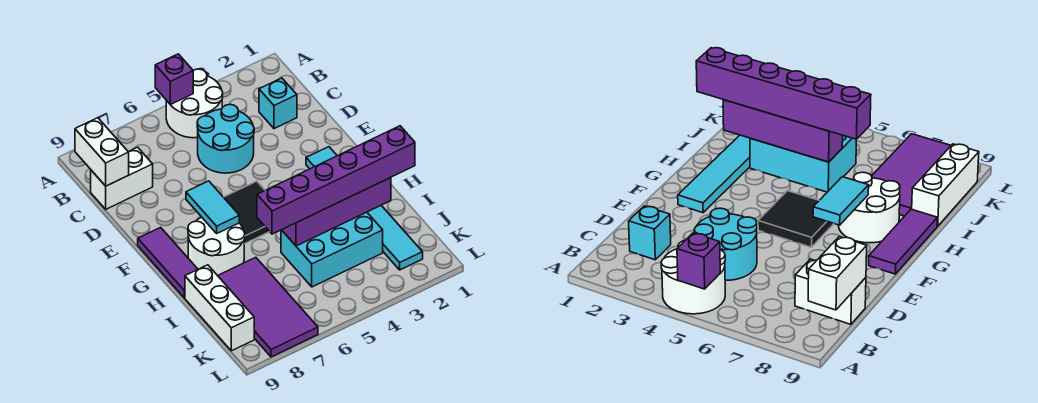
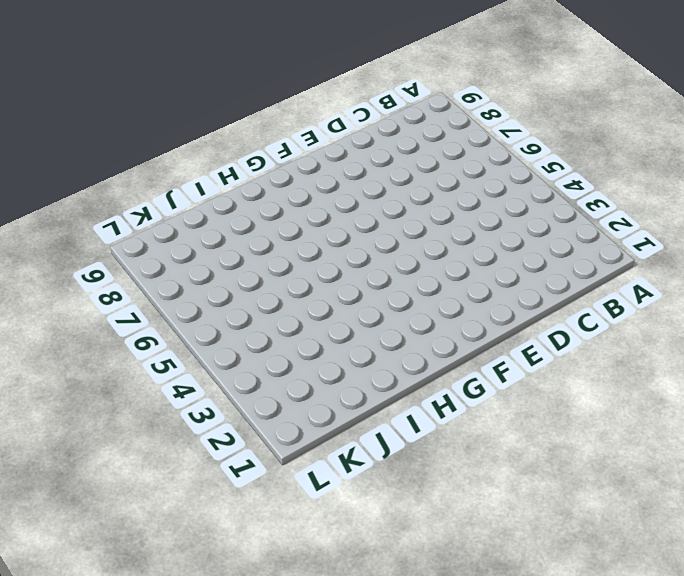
none -> white 2x2 round brick [166,69,223,138]
none -> cyan 1x1 brick [259,78,297,129]
none -> cyan 2x2 round brick [197,104,254,173]

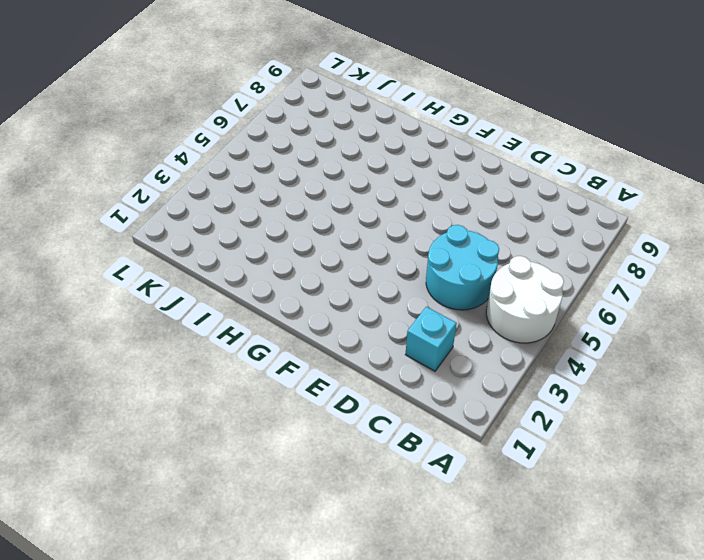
none -> white 1x2 brick [91,147,153,209]
none -> cyan 1x6 tile [306,147,423,270]
none -> black 2x2 tile [224,181,270,244]

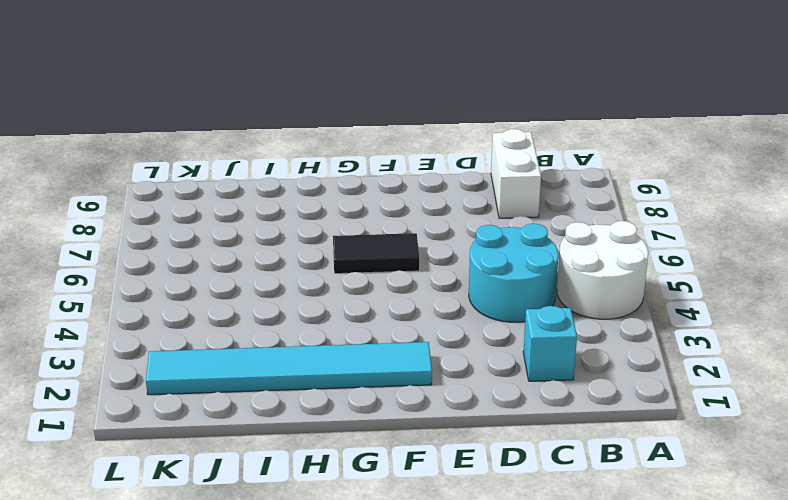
black 1x2 tile [333,233,419,274] -> black 2x2 tile [224,181,270,244]
none -> purple 1x3 tile [138,227,198,298]
none -> white 2x2 round brick [188,217,245,276]
none -> cyan 2x3 brick [281,212,383,287]

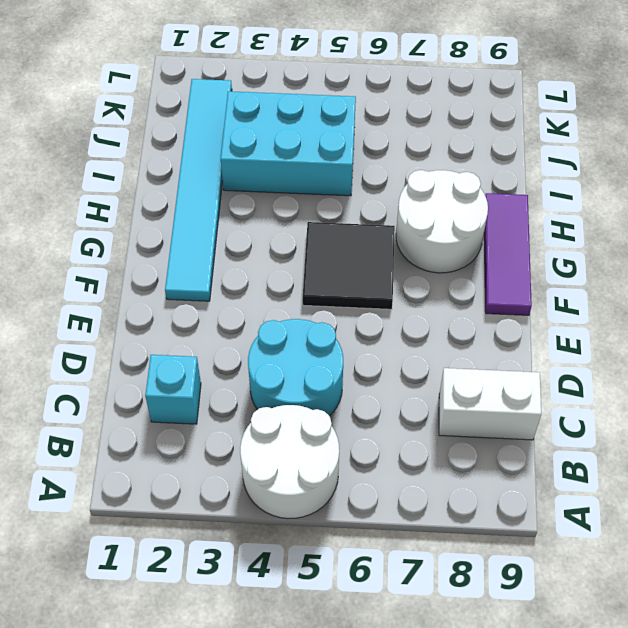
none -> purple 2x4 tile [218,257,318,357]
none -> white 1x3 brick [185,265,254,351]
none -> purple 1x1 brick [155,54,193,105]

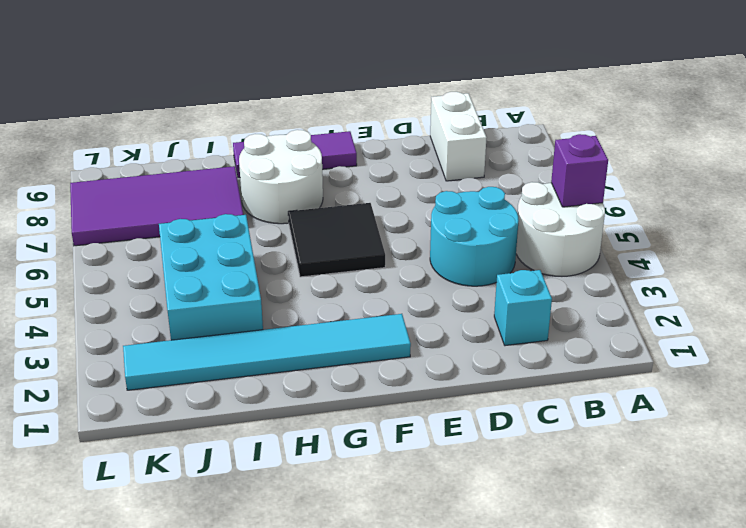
none -> white 1x3 brick [185,265,254,351]
none -> white 1x2 brick [75,118,129,186]
none -> cyan 1x2 tile [186,181,239,233]

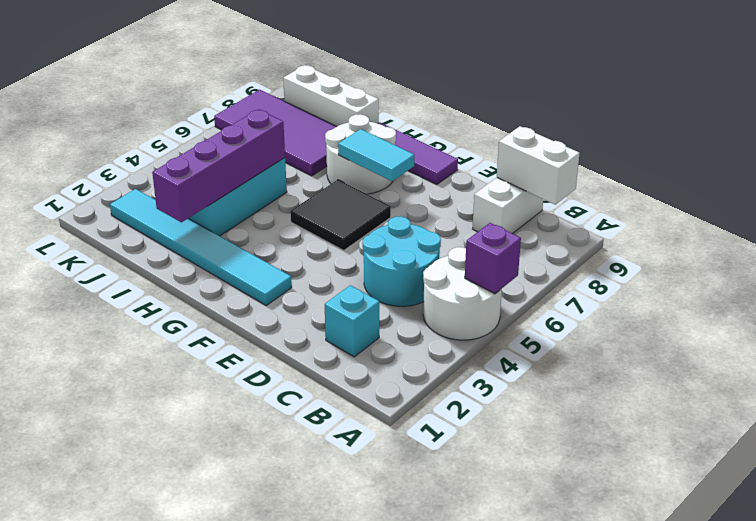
none -> purple 1x6 brick [257,126,415,234]

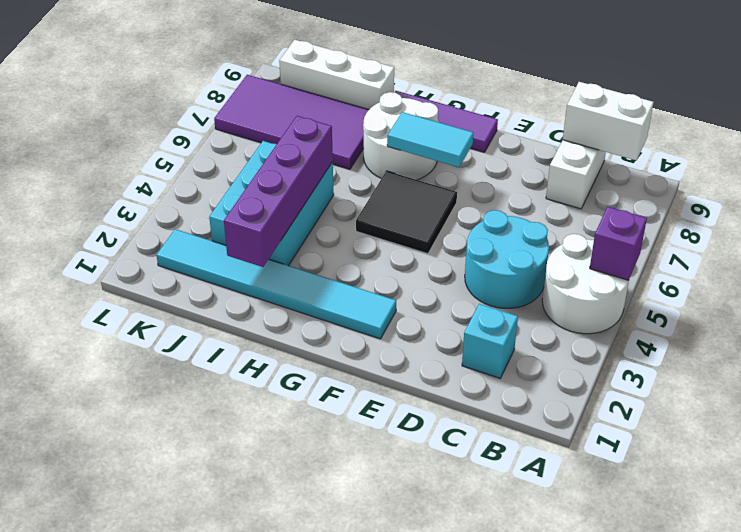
none -> purple 1x6 brick [257,126,415,234]

